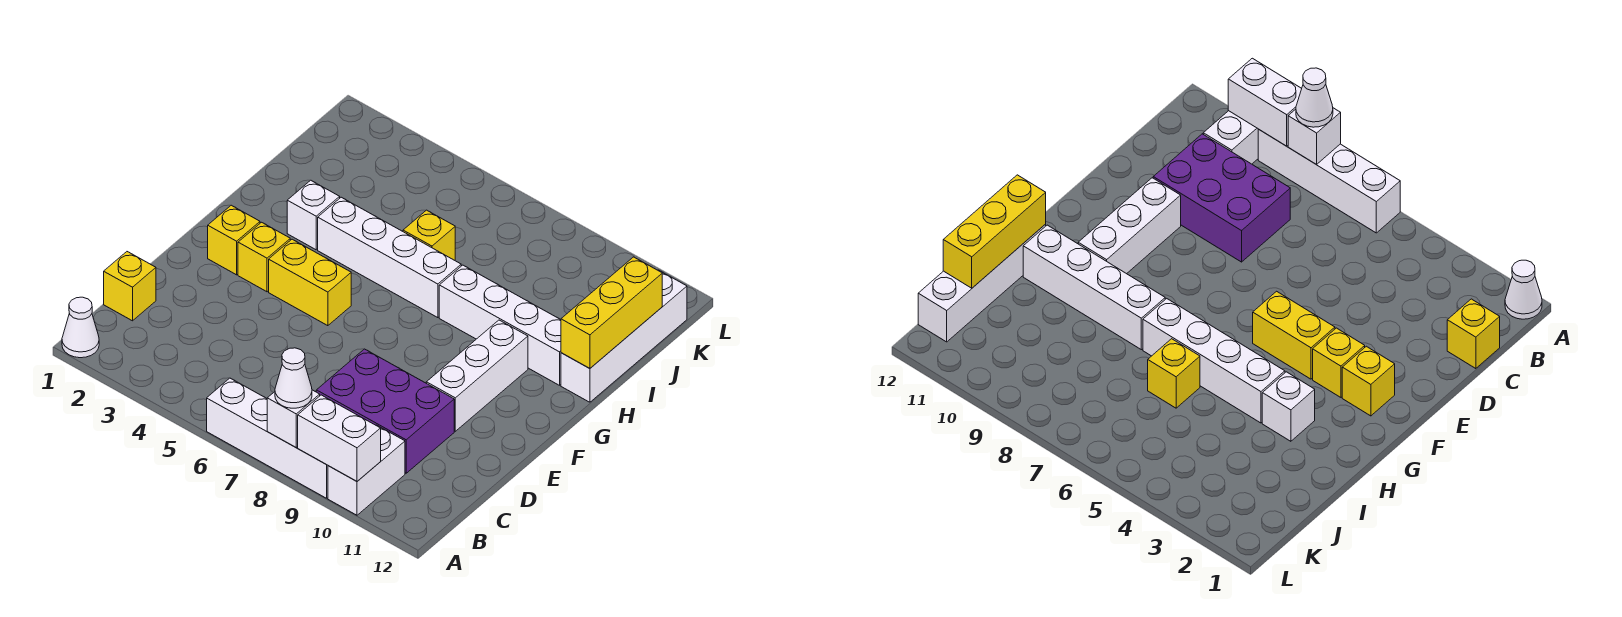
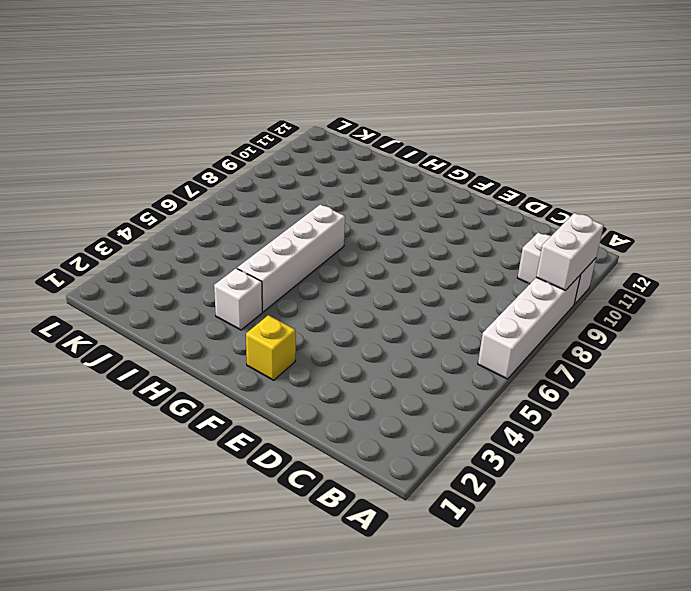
none -> white 1x1 cone [62,297,99,358]
none -> yellow 1x1 brick [104,252,156,321]
none -> purple 2x3 brick [316,349,454,473]

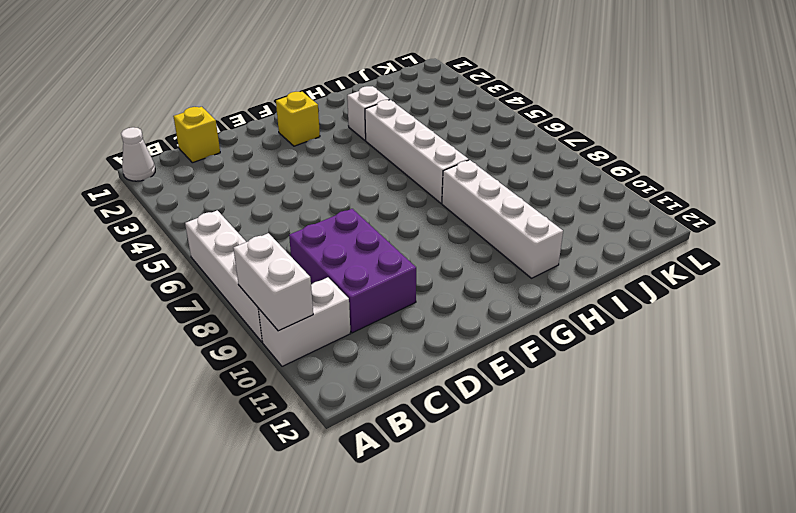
none -> white 1x3 brick [426,320,528,431]
none -> yellow 1x1 brick [238,222,290,292]
none -> yellow 1x2 brick [269,239,351,326]

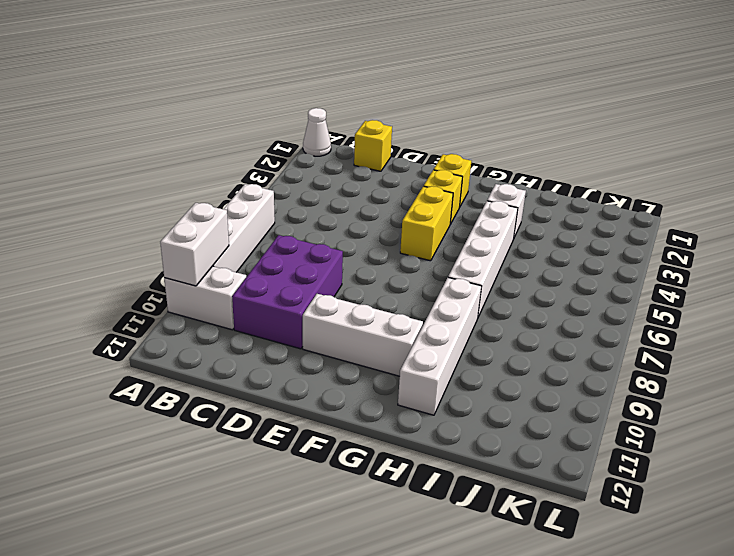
none -> white 1x4 brick [561,270,687,402]
none -> yellow 1x1 brick [403,210,455,260]
none -> white 1x1 brick [267,390,320,447]

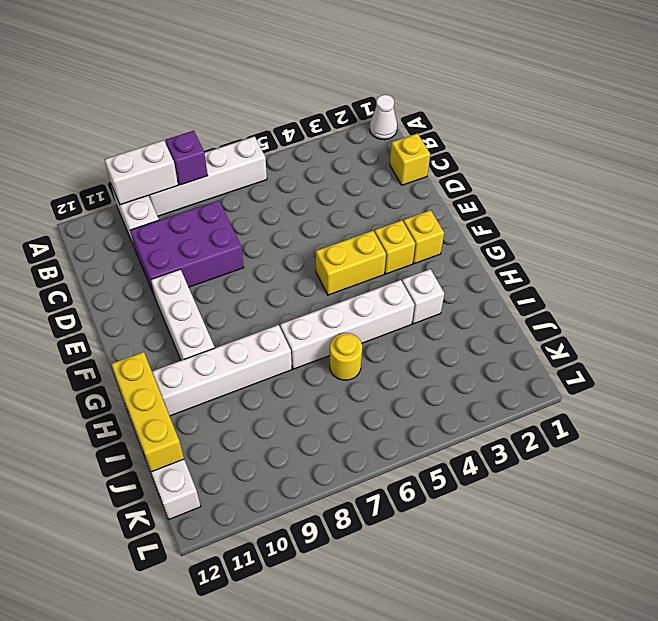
purple 1x1 brick [166,131,208,185] -> white 1x1 brick [267,390,320,447]
yellow 1x1 round brick [330,333,362,380] -> yellow 1x1 brick [403,210,455,260]
none -> white 1x1 cone [275,348,312,408]

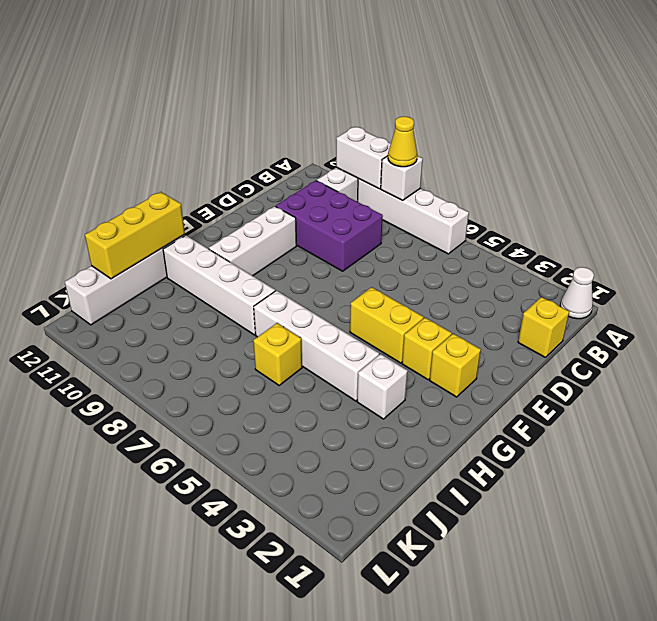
yellow 1x1 cone [388,117,417,167] -> white 1x1 cone [275,348,312,408]

